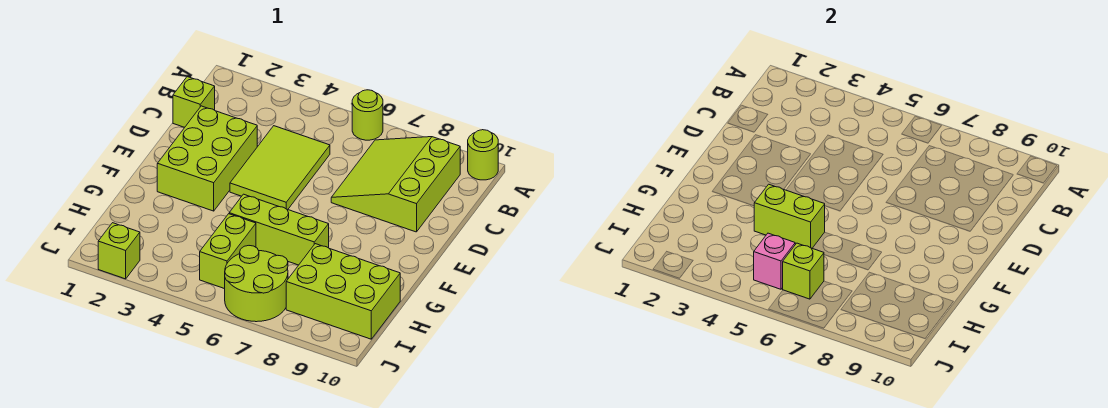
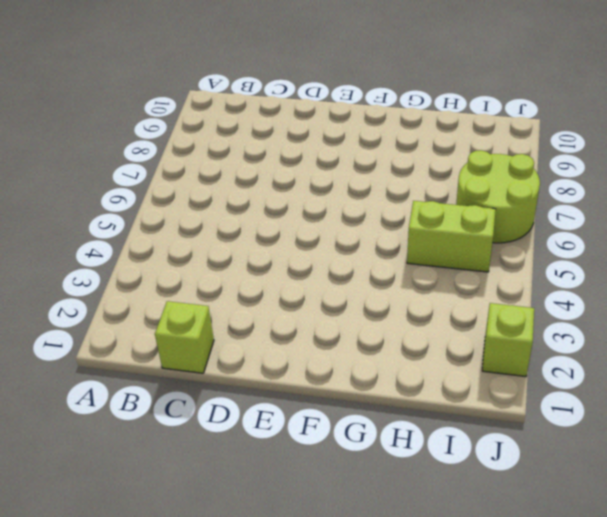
none -> lime 1x1 round brick [352,90,383,140]
none -> lime 1x1 round brick [468,130,498,180]
none -> lime 3x3 slope [331,137,460,232]

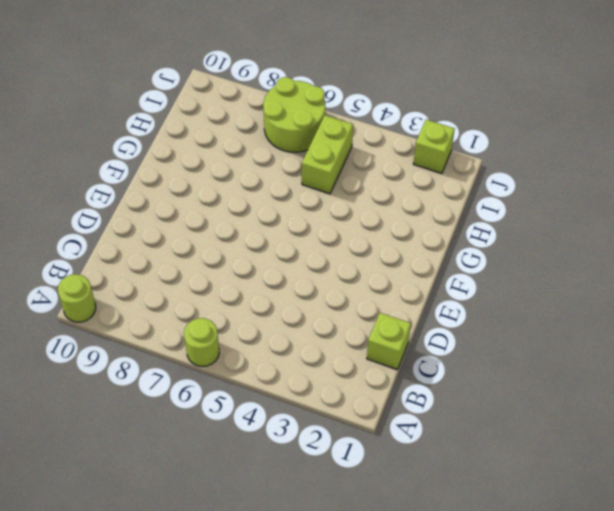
none -> lime 3x3 slope [331,137,460,232]
none -> lime 2x3 tile [230,126,330,209]
none -> lime 2x3 brick [157,106,257,211]

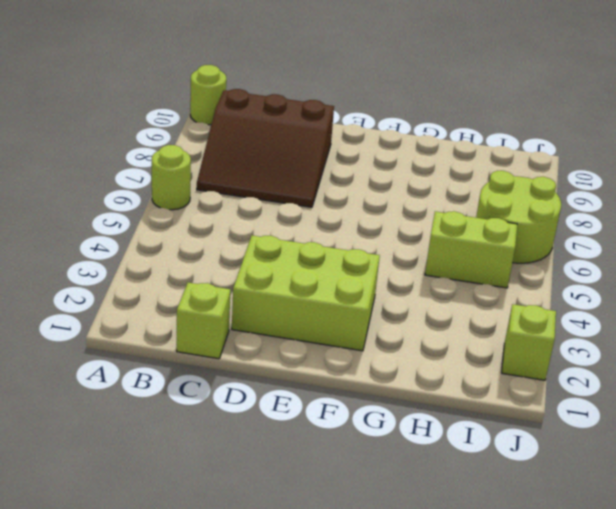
brown 3x3 slope [197,89,334,207] -> lime 3x3 slope [331,137,460,232]
none -> lime 2x3 tile [230,126,330,209]
none -> lime 1x3 brick [229,194,329,265]
none -> lime 2x3 brick [286,244,400,339]

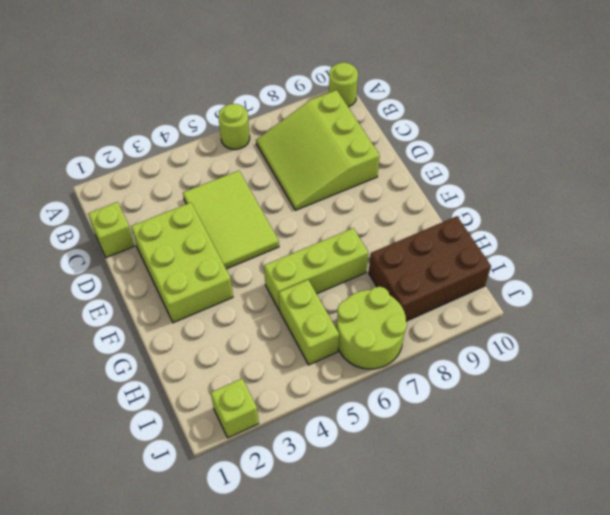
brown 2x3 brick [369,216,491,321] -> lime 2x3 brick [286,244,400,339]
none -> lime 1x2 brick [754,184,825,248]
none -> pink 1x1 brick [754,233,795,289]
none -> lime 1x1 brick [783,243,824,299]

